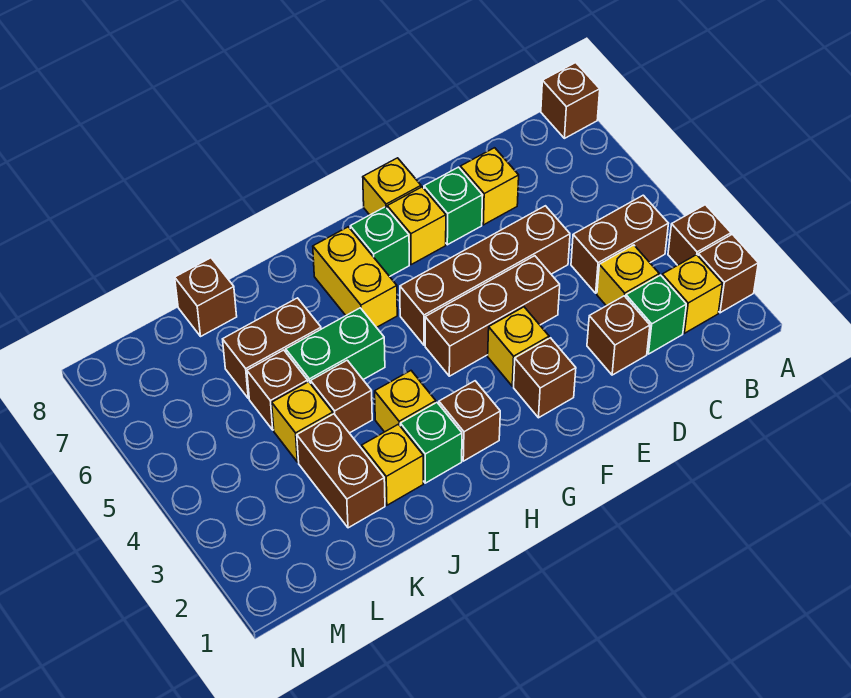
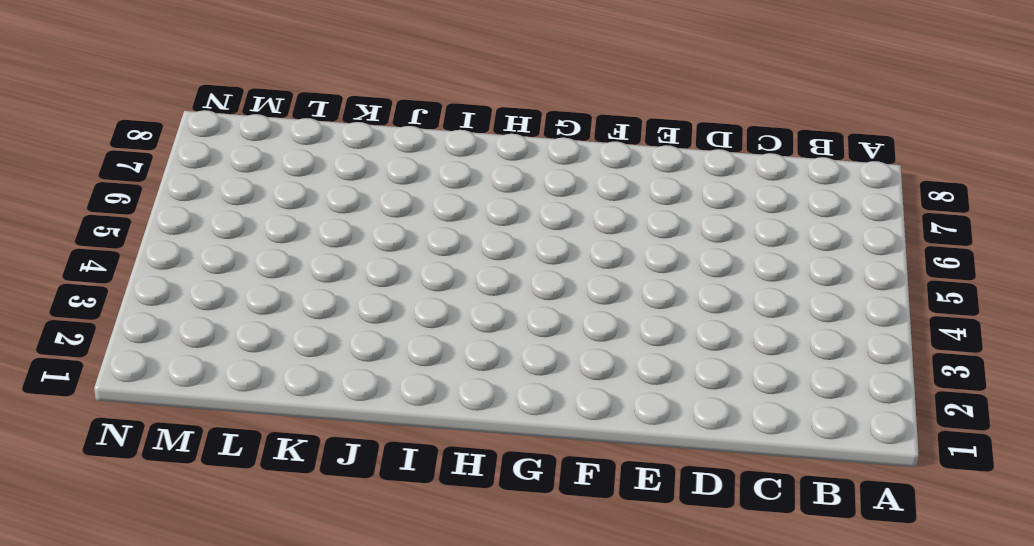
none -> brown 1x1 brick [698,234,758,313]
none -> brown 1x1 brick [668,205,731,265]
none -> brown 1x1 brick [541,63,600,138]

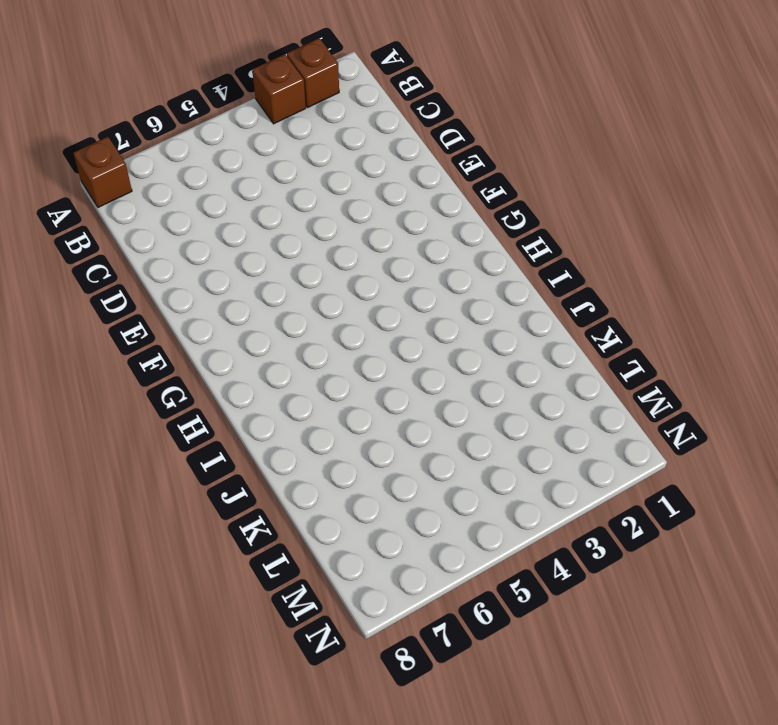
none -> yellow 1x1 brick [662,255,722,333]
none -> brown 1x2 brick [571,195,668,293]
none -> green 1x1 brick [626,275,686,354]

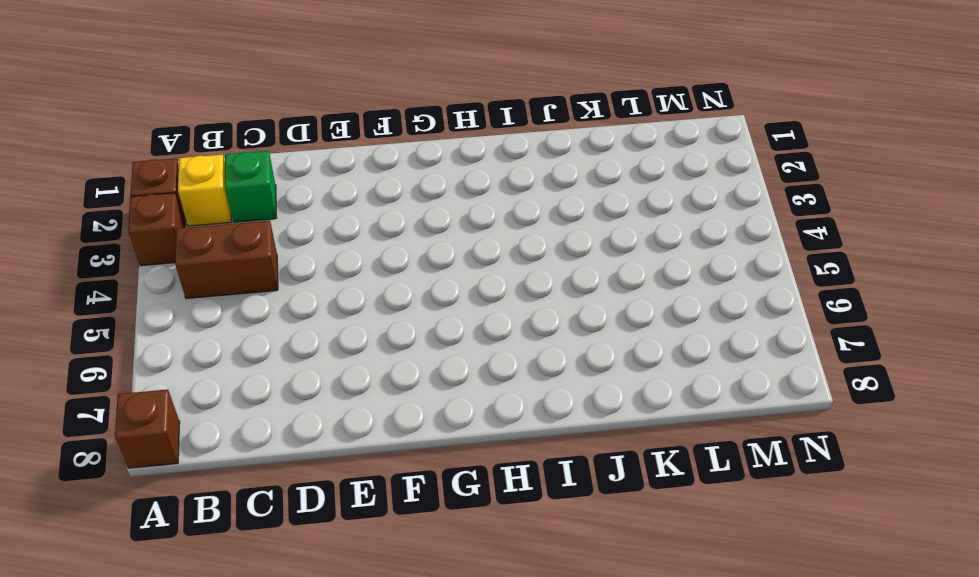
none -> yellow 1x1 brick [597,245,659,306]
none -> brown 1x1 brick [587,296,650,375]
none -> brown 1x4 brick [400,206,570,345]

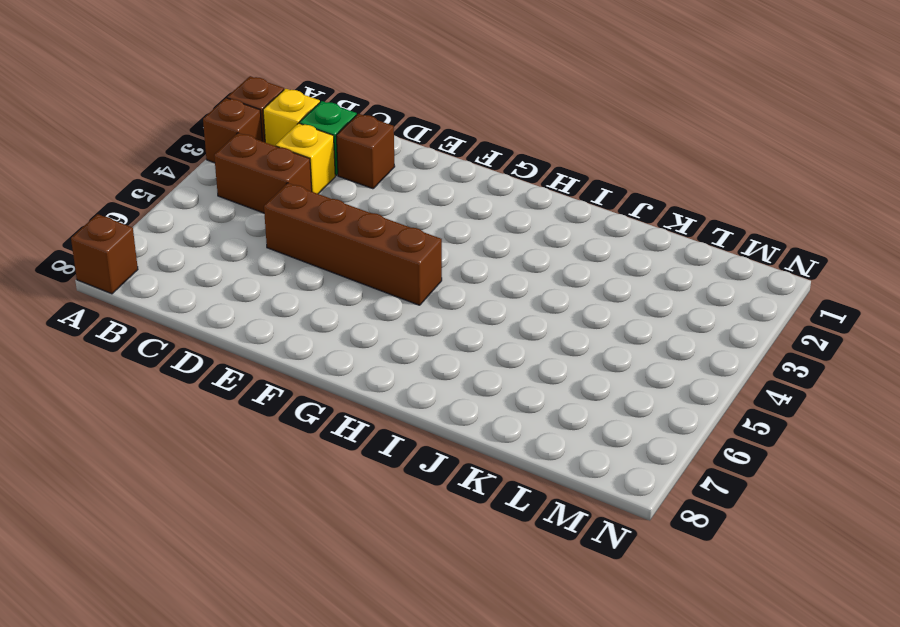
none -> yellow 1x1 brick [460,148,519,225]
none -> brown 1x3 brick [425,256,560,376]
none -> green 1x1 brick [424,167,483,245]

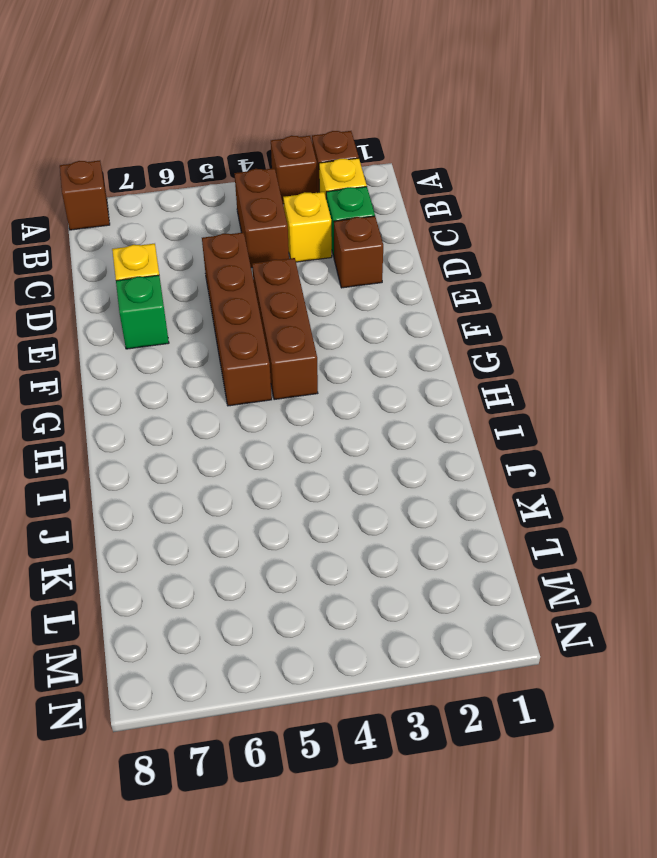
none -> brown 1x1 brick [514,338,576,418]
none -> yellow 1x1 brick [488,307,549,386]
none -> yellow 1x1 brick [387,187,446,265]

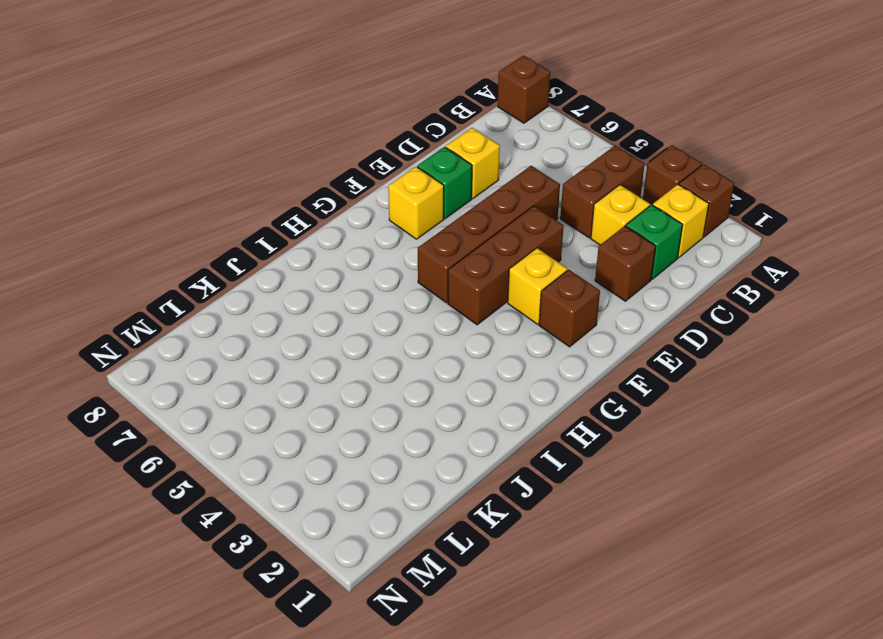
none -> yellow 1x1 brick [363,158,421,215]
none -> green 1x1 brick [350,207,409,276]
none -> brown 1x1 brick [439,381,500,461]

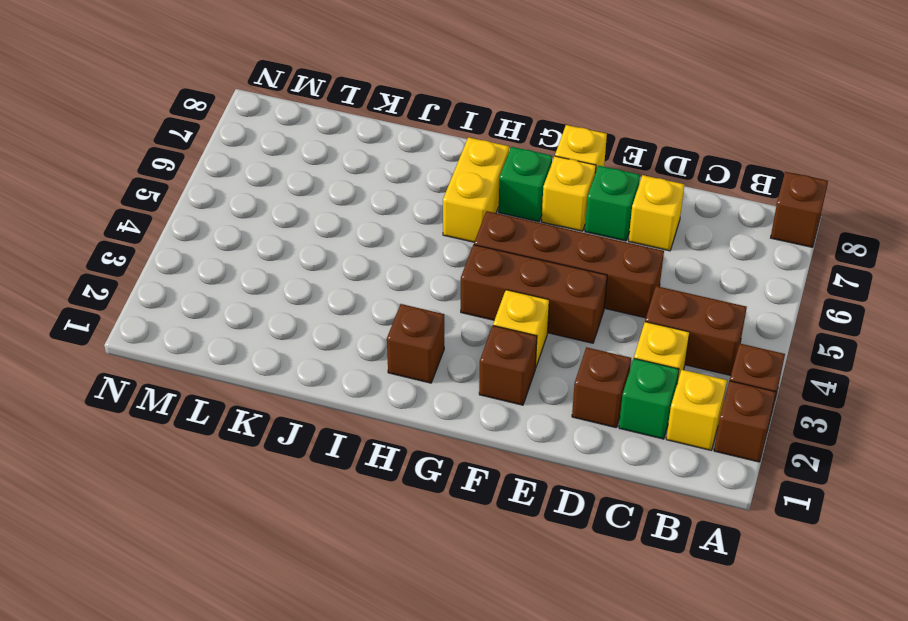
none -> green 1x1 brick [400,403,462,483]
none -> yellow 1x1 brick [375,371,436,432]
none -> green 1x2 brick [286,308,385,384]

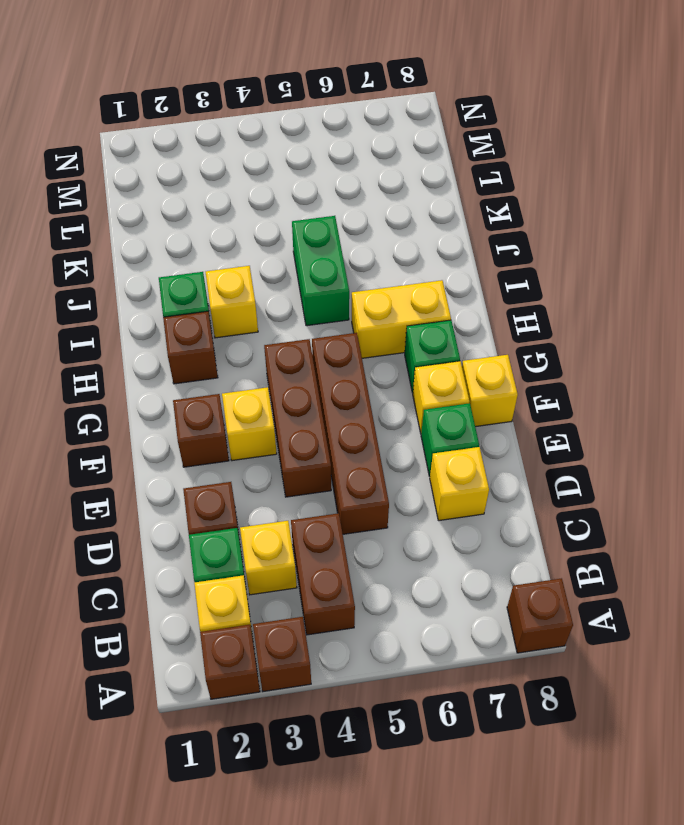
none -> yellow 1x1 brick [362,424,423,505]
none -> brown 1x1 brick [311,360,372,433]
none -> brown 1x2 brick [223,298,321,398]

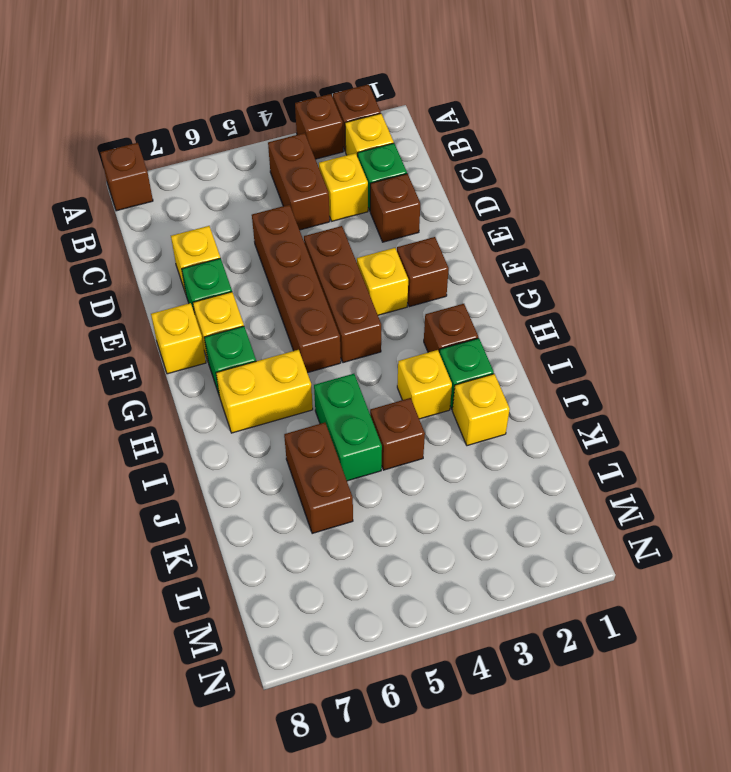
none -> brown 1x2 brick [297,414,385,528]
none -> yellow 1x1 brick [272,382,333,462]
none -> brown 1x1 brick [247,350,308,430]

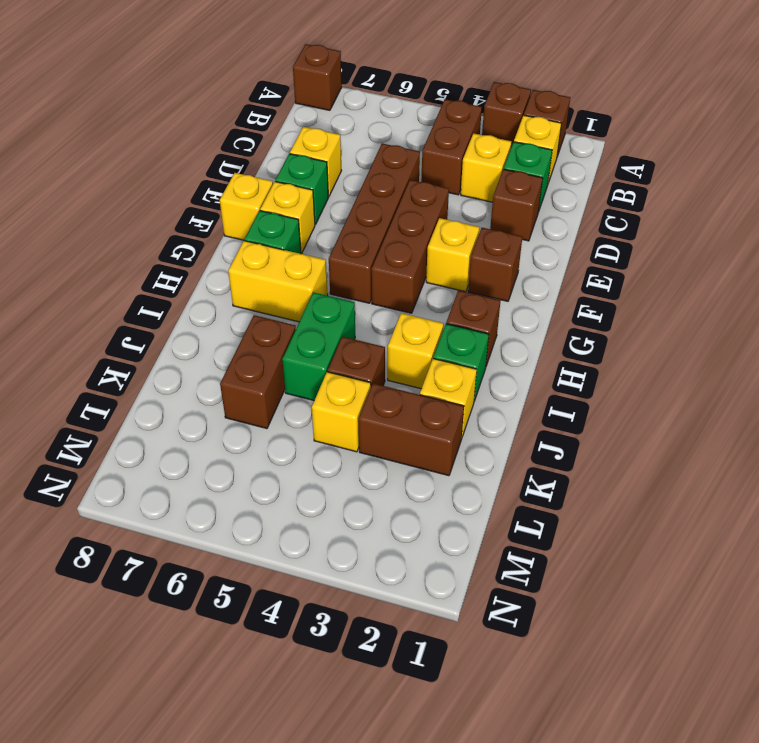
none -> brown 1x1 brick [247,350,308,430]
none -> brown 1x1 brick [175,258,237,336]

